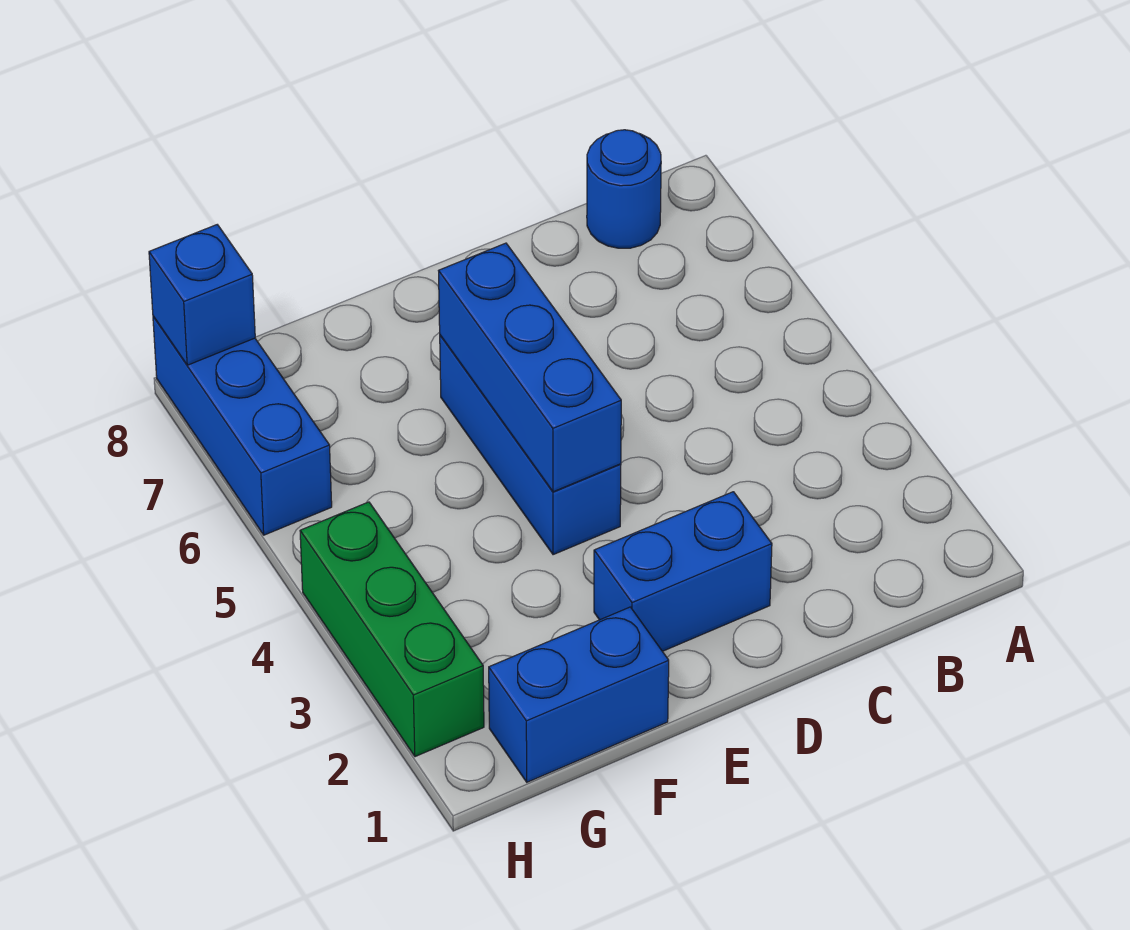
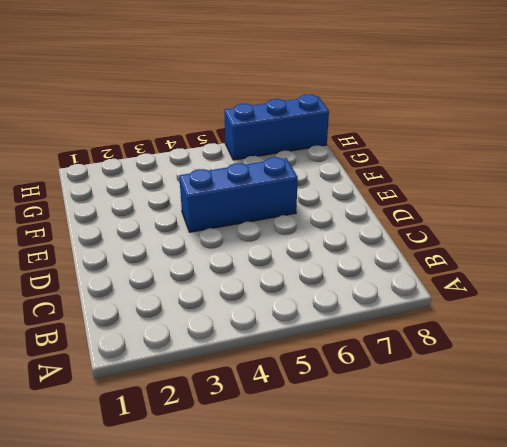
none -> blue 1x1 round brick [587,130,661,248]
none -> blue 1x2 brick [594,492,772,651]

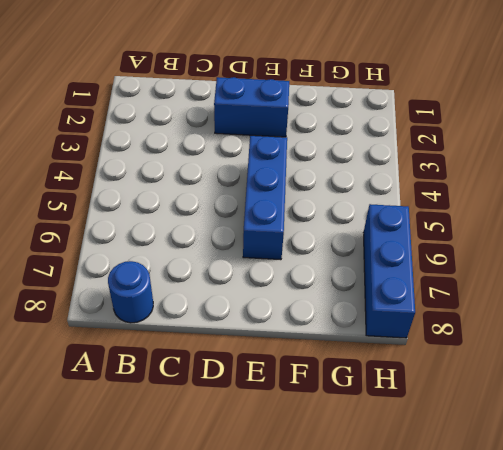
none -> blue 1x2 brick [489,607,669,782]
none -> green 1x3 brick [300,502,484,757]

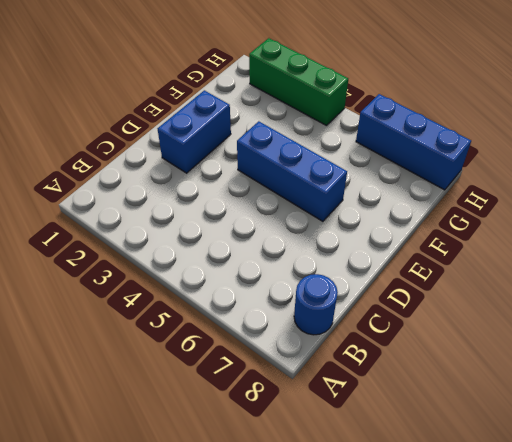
none -> blue 1x2 brick [489,607,669,782]
none -> blue 1x3 brick [439,243,621,492]

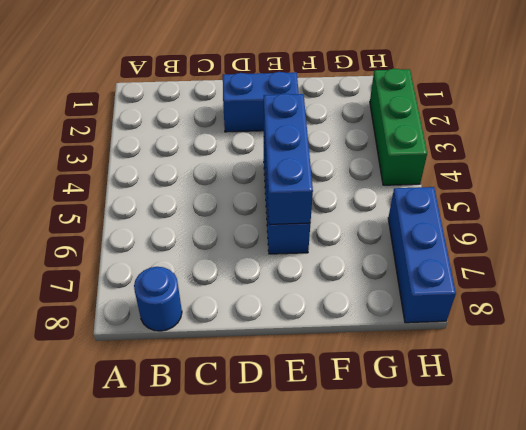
none -> blue 1x2 brick [489,607,669,782]
none -> blue 1x1 brick [149,225,255,365]

